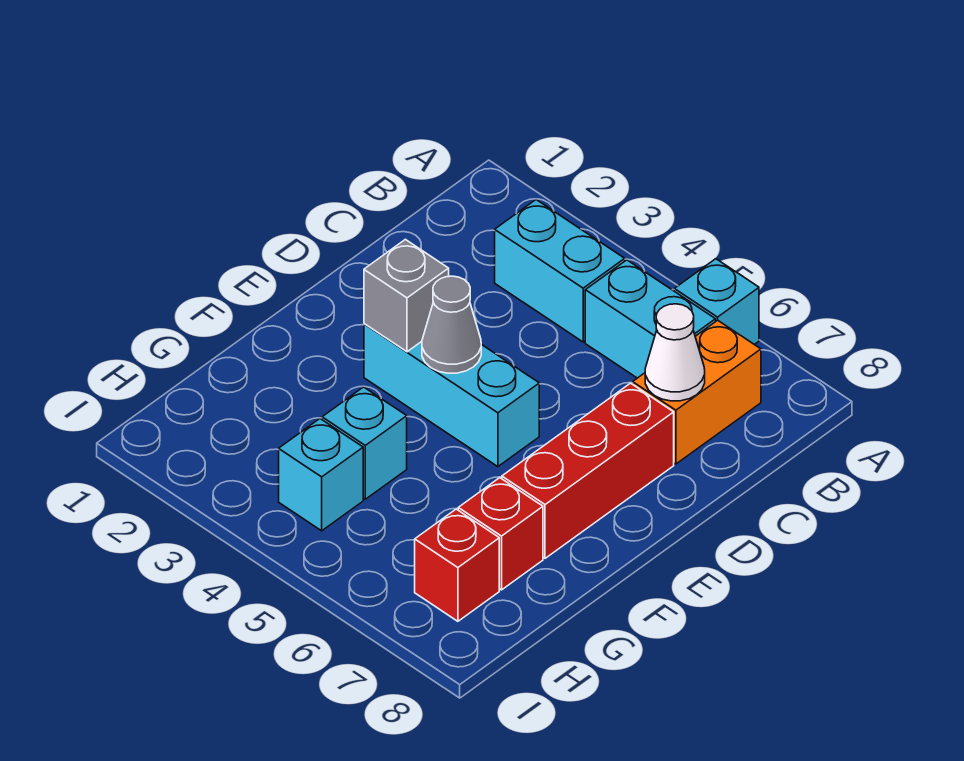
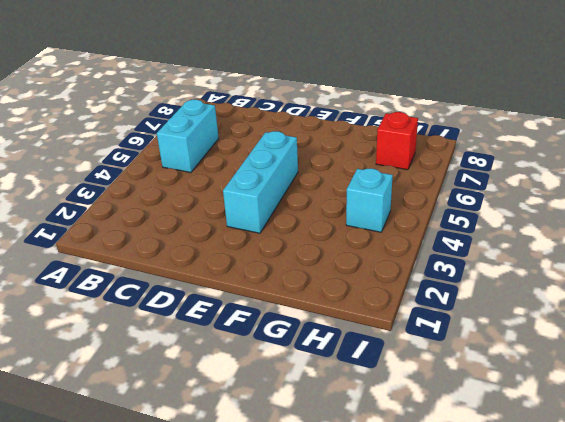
none -> cyan 1x1 brick [674,259,759,345]
none -> cyan 1x2 brick [495,200,625,342]
none -> orange 1x2 brick [633,320,761,464]

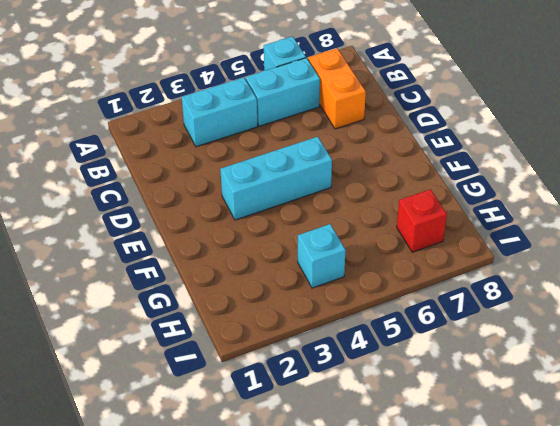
none -> red 1x3 brick [502,383,674,558]
none -> cyan 1x1 brick [322,387,407,499]
none -> red 1x1 brick [458,478,543,590]

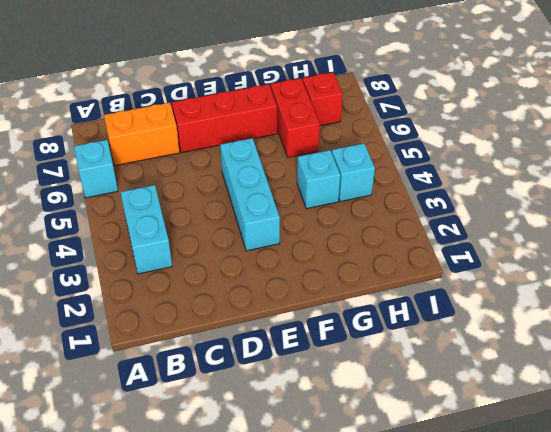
red 1x2 brick [270,78,320,157] -> red 1x1 brick [458,478,543,590]
none -> cyan 1x2 brick [585,260,716,378]
none -> white 1x1 cone [645,304,705,401]
none -> grey 1x1 brick [364,239,449,352]

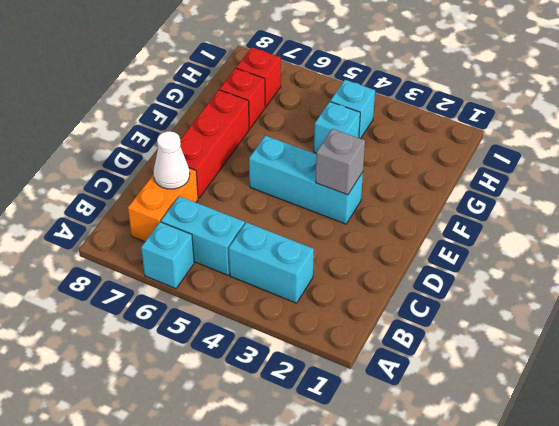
none -> grey 1x1 cone [422,276,481,373]

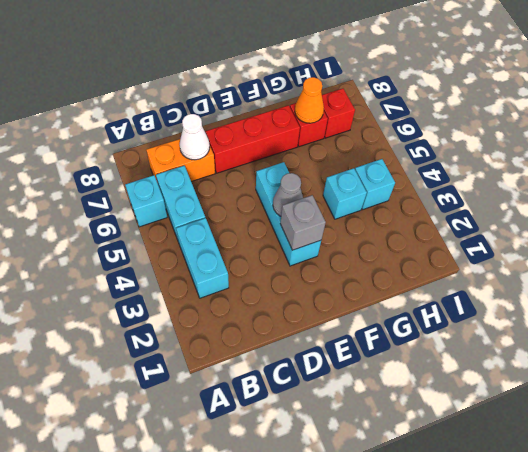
orange 1x1 cone [295,77,324,123] -> none

